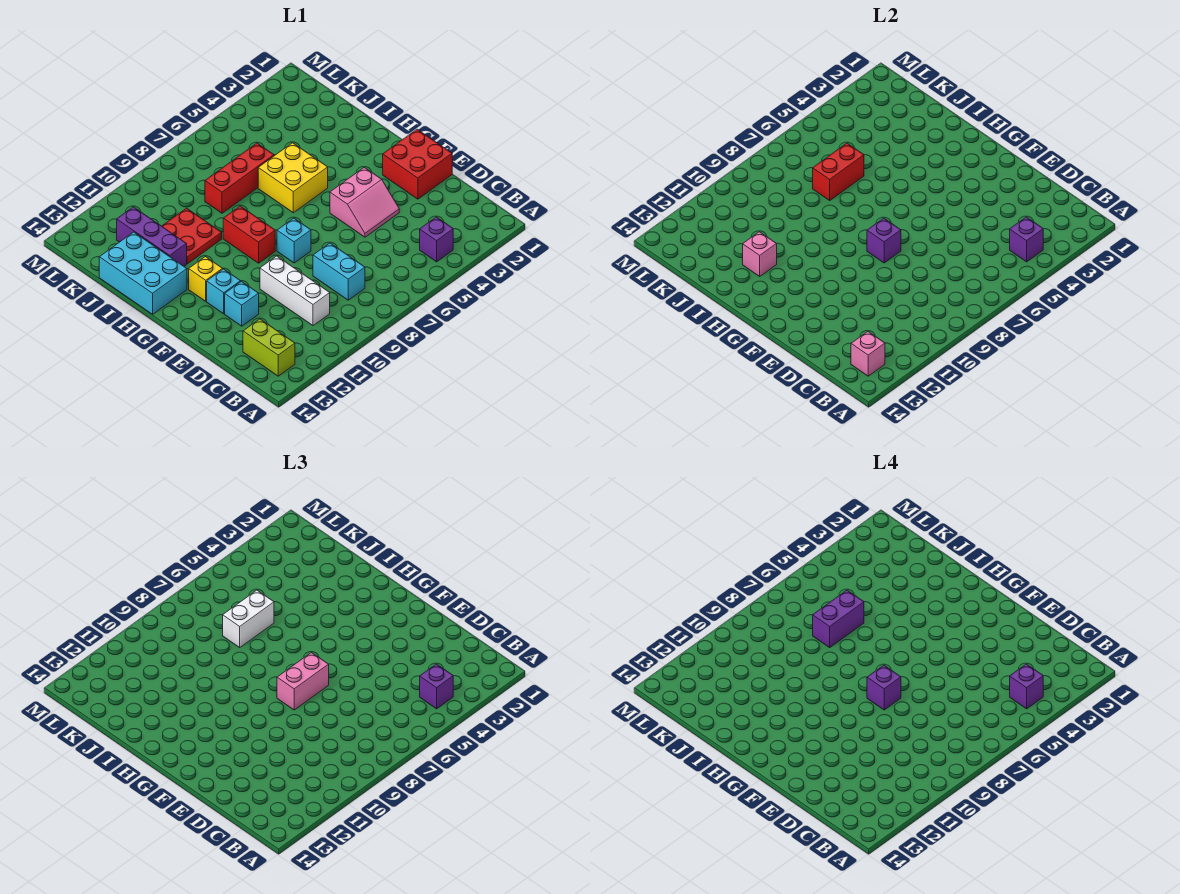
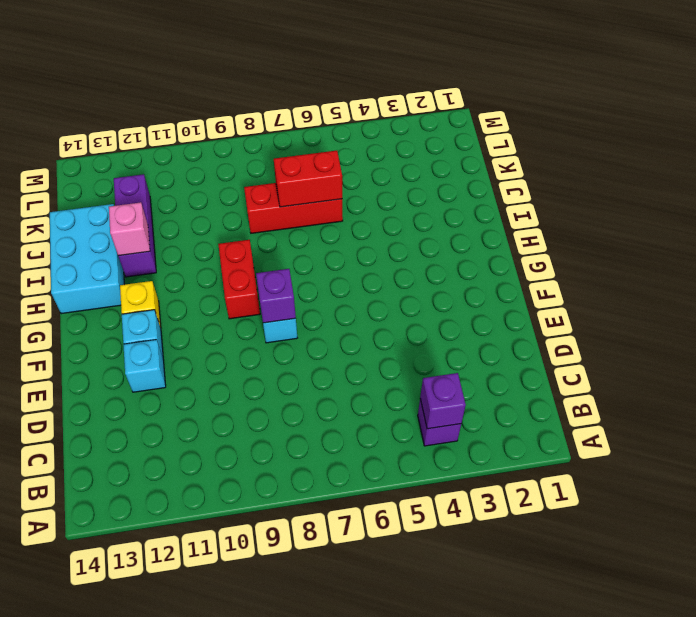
none -> lime 1x2 brick [243,319,295,376]
none -> cyan 1x2 brick [313,243,365,300]
none -> white 1x3 brick [260,256,330,326]

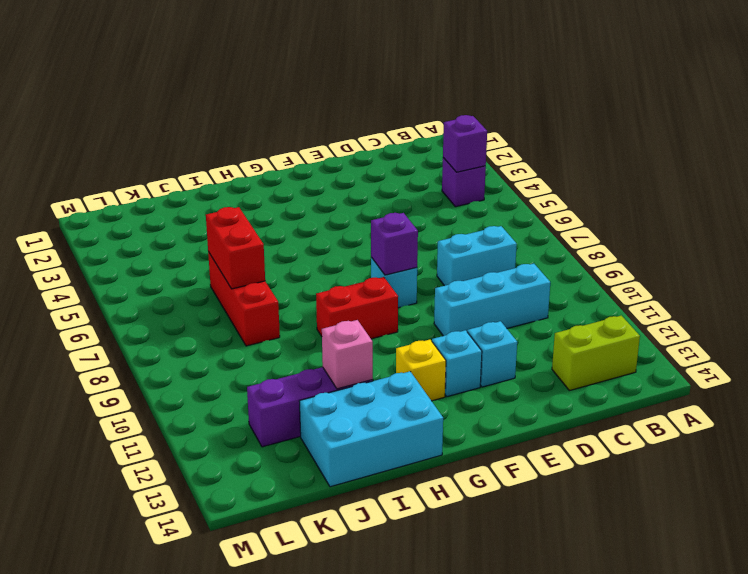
cyan 1x3 brick [434,264,550,336] -> white 1x3 brick [260,256,330,326]
none -> red 2x2 brick [383,129,452,199]
none -> pink 2x2 slope [330,167,399,237]
none -> yellow 2x2 brick [258,143,328,213]

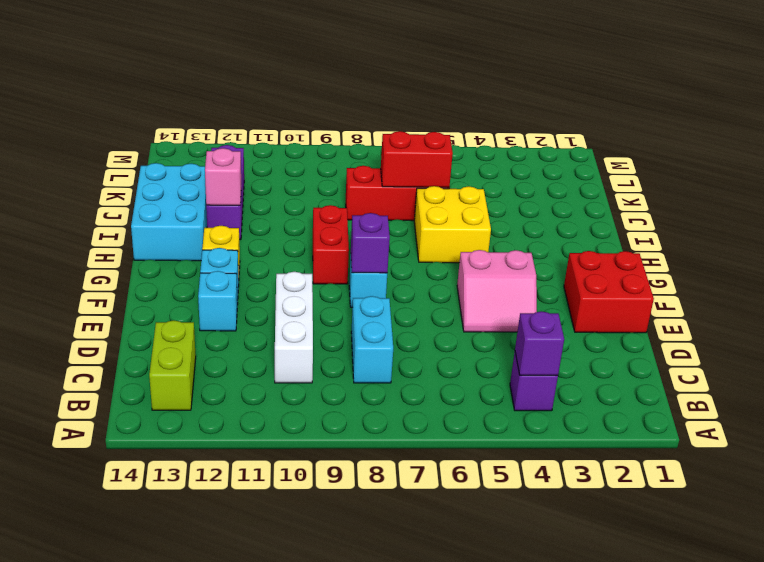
none -> red 2x2 plate [162,208,222,264]
none -> pink 1x1 brick [851,332,885,376]
none -> purple 1x1 brick [420,664,453,709]

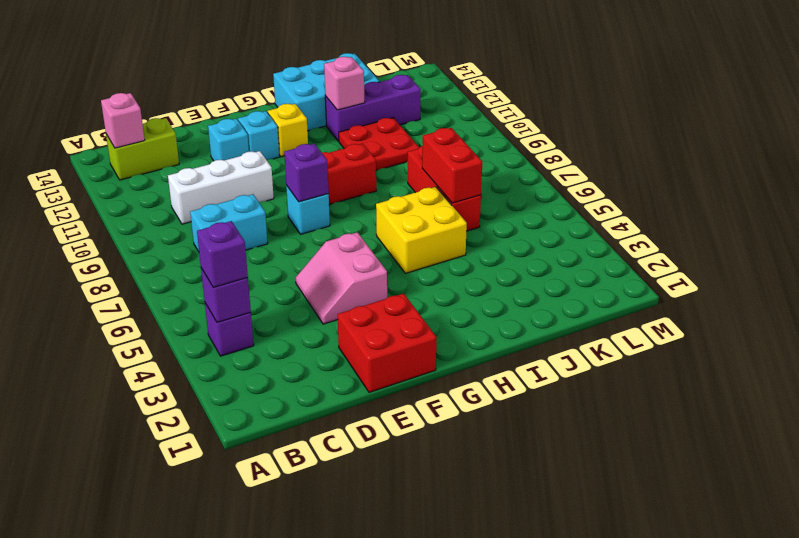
none -> pink 1x2 brick [277,653,329,710]
none -> white 1x2 brick [223,590,274,647]
none -> purple 1x1 brick [1010,664,1043,709]

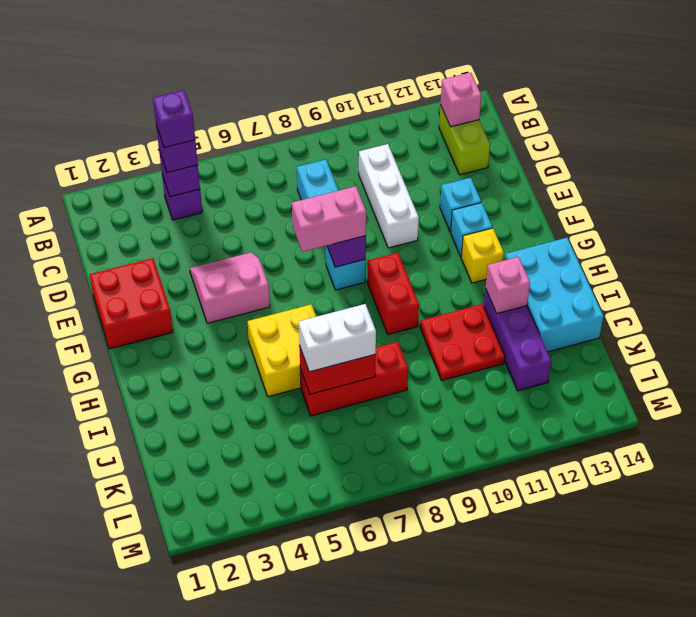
none -> purple 1x1 brick [867,665,901,710]
none -> purple 1x2 brick [813,590,864,647]

